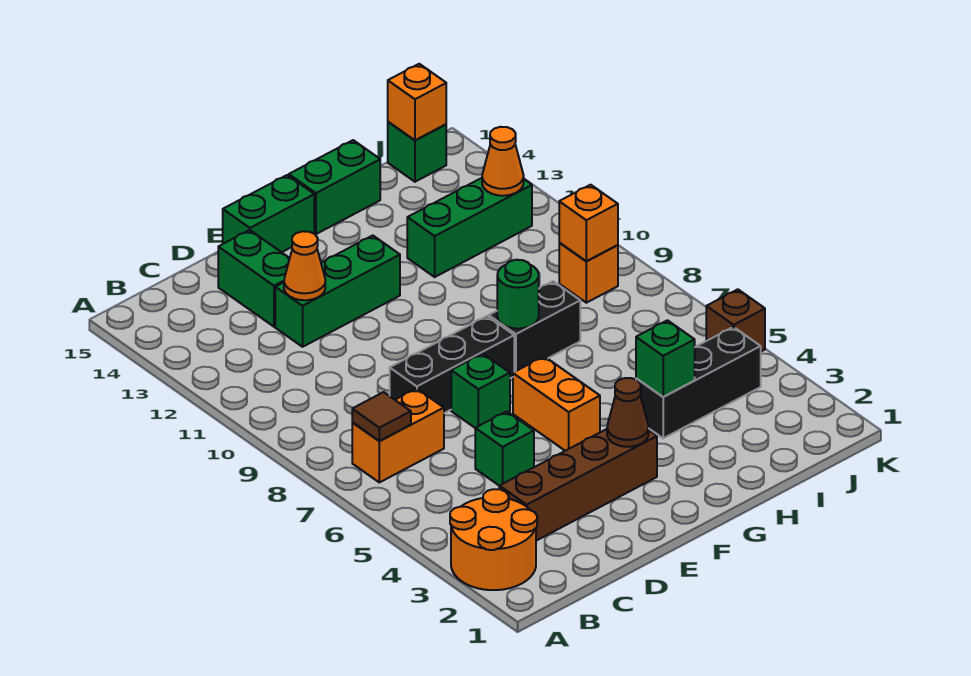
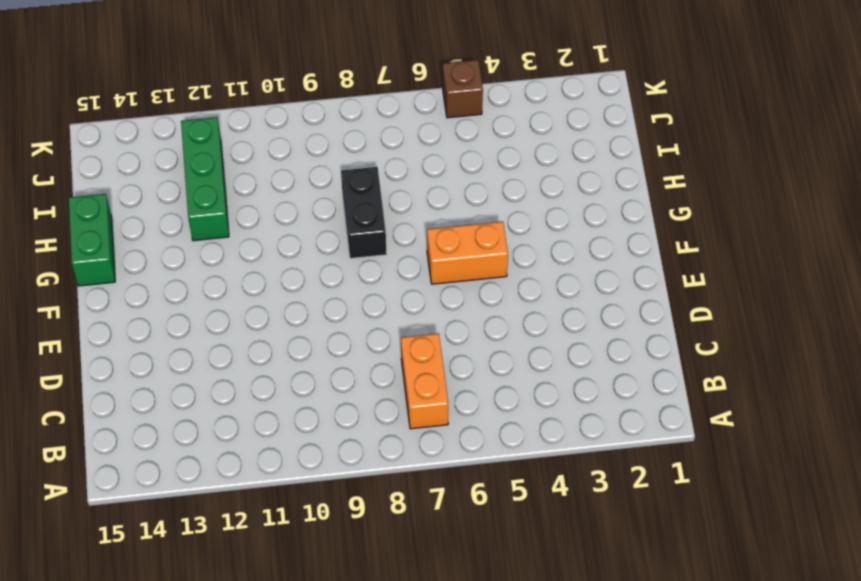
none -> orange 2x2 round brick [450,489,537,590]
none -> brown 1x4 brick [499,429,657,541]
none -> green 1x1 brick [475,411,534,486]

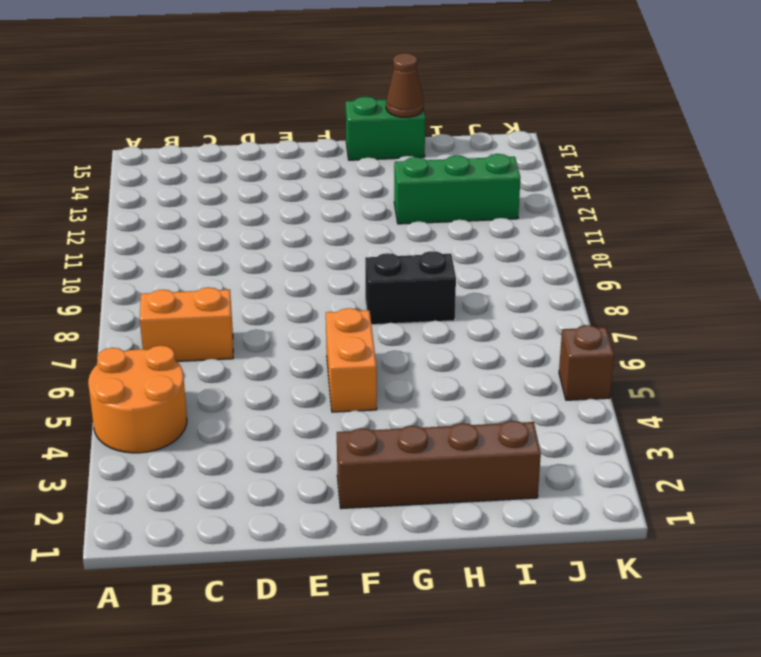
orange 2x2 round brick [88,345,187,453] -> orange 2x2 round brick moved to [450,489,537,590]
brown 1x4 brick [337,421,541,509] -> brown 1x4 brick moved to [499,429,657,541]
brown 1x1 cone [386,53,424,117] -> brown 1x1 cone moved to [607,378,649,447]
none -> green 1x1 brick [475,411,534,486]
none -> black 1x3 brick [390,316,514,413]
none -> green 1x3 brick [275,236,400,347]

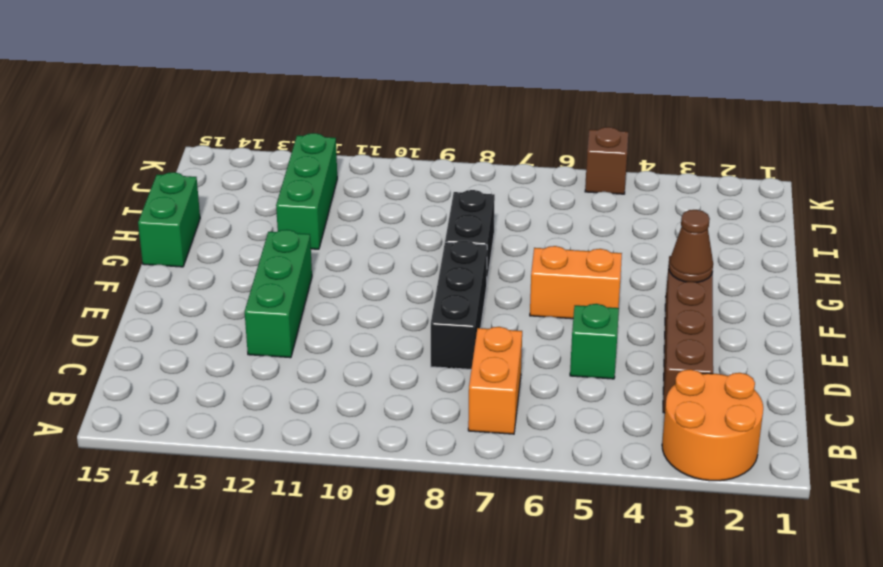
none -> green 1x2 brick [218,230,290,327]
none -> green 1x1 brick [451,354,510,428]
none -> green 1x2 brick [223,175,314,252]

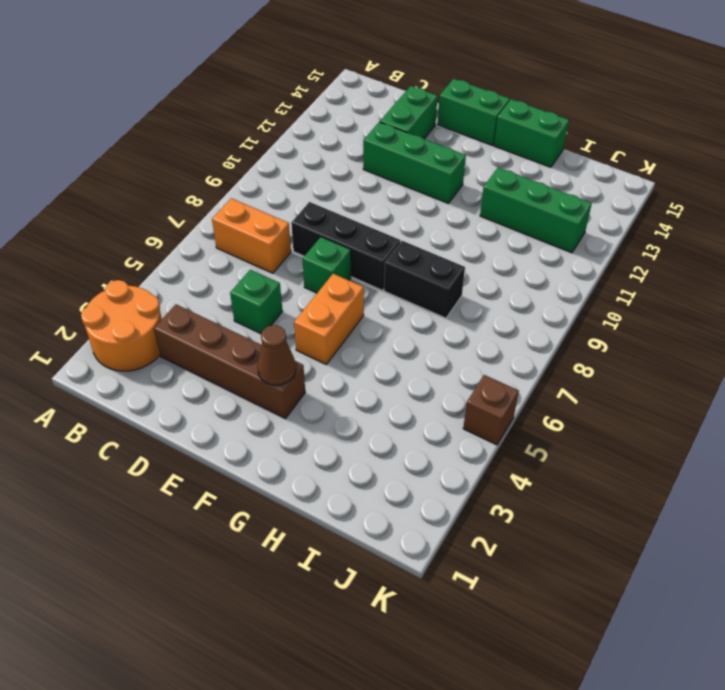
none -> black 1x3 brick [636,327,761,438]
none -> orange 1x1 brick [559,243,618,303]
none -> green 1x1 brick [388,122,446,182]

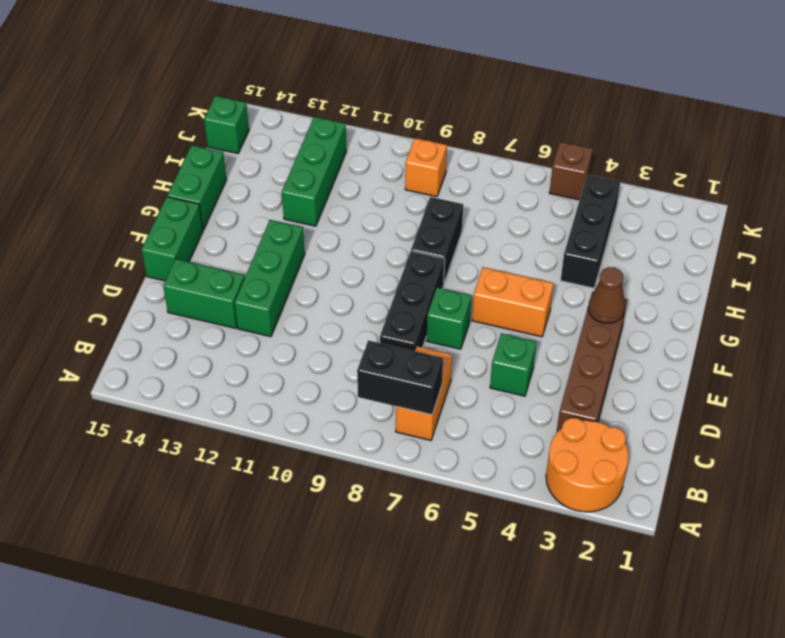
black 1x2 brick [357,340,443,415] -> brown 1x1 tile [352,392,411,441]
none -> orange 1x1 cone [284,231,325,300]
none -> green 1x1 round brick [497,260,539,329]
none -> green 1x1 brick [636,320,695,397]

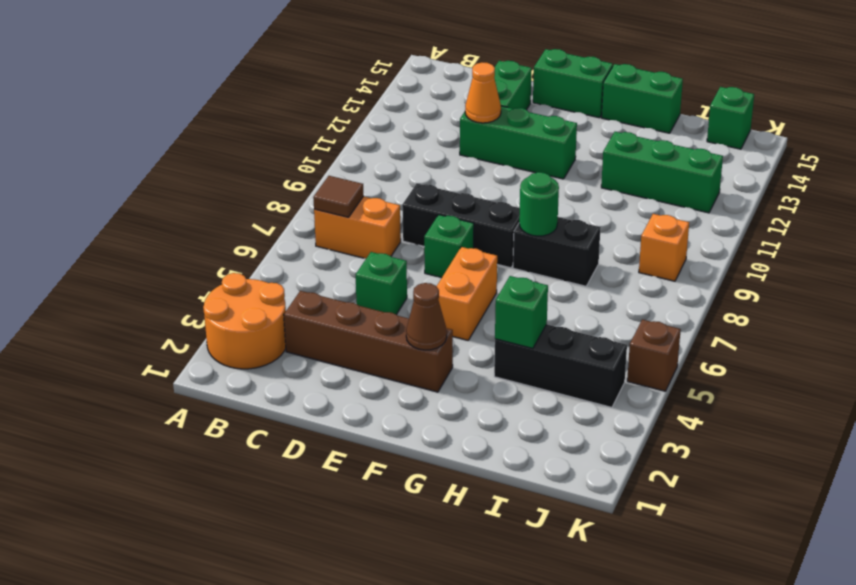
none -> orange 1x1 brick [559,185,618,261]
none -> orange 1x1 cone [482,127,524,196]
none -> orange 1x1 brick [388,64,446,140]

